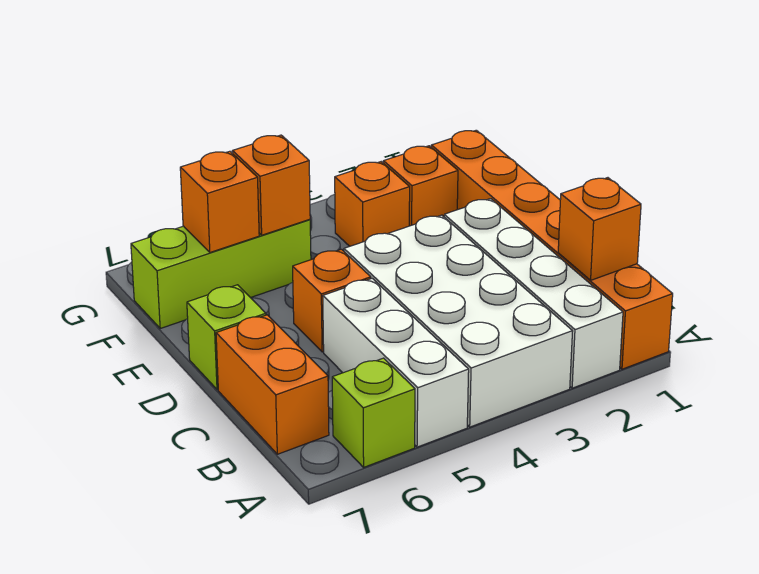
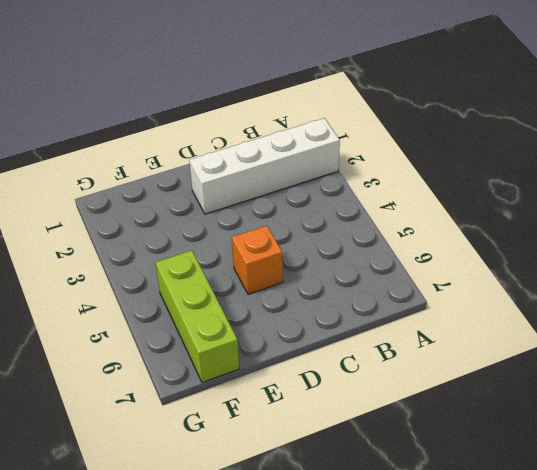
none -> orange 1x6 brick [431,130,673,369]
none -> white 2x4 brick [344,215,573,427]
none -> white 1x3 brick [323,279,469,447]

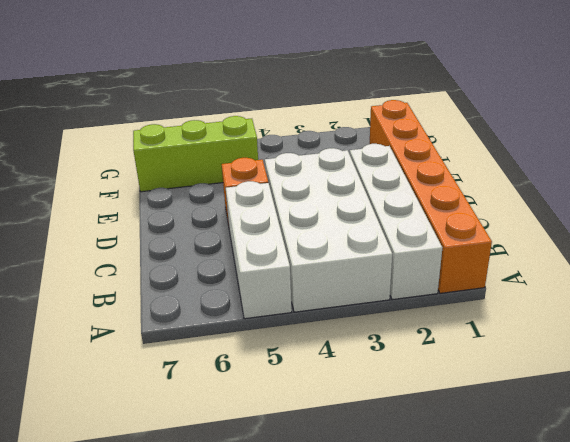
none -> lime 1x1 brick [332,358,415,467]
none -> orange 1x2 brick [216,315,329,454]
none -> lime 1x1 brick [187,285,266,390]

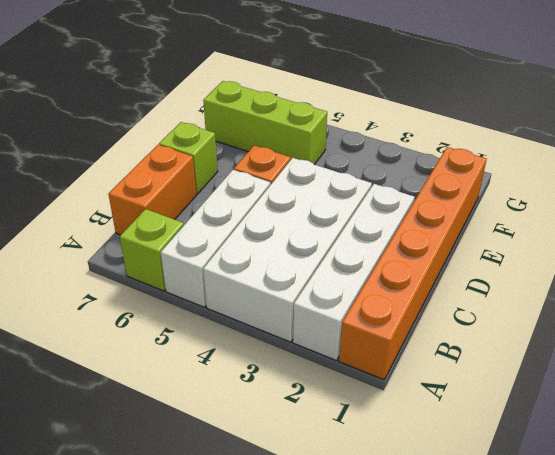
none -> orange 1x1 brick [383,146,458,226]
none -> orange 1x1 brick [335,162,410,246]
none -> orange 1x1 brick [558,178,641,280]

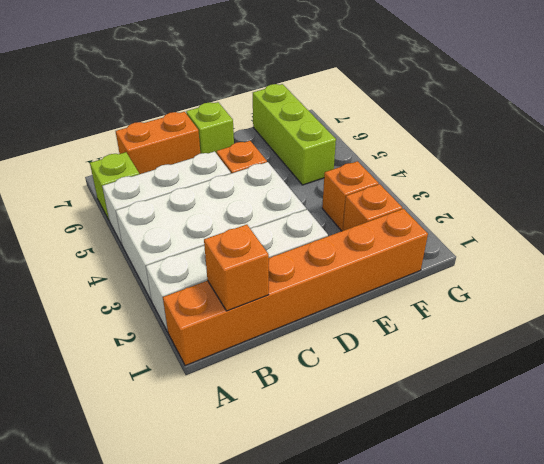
none -> orange 1x1 brick [232,135,310,235]
none -> orange 1x1 brick [180,151,259,252]

